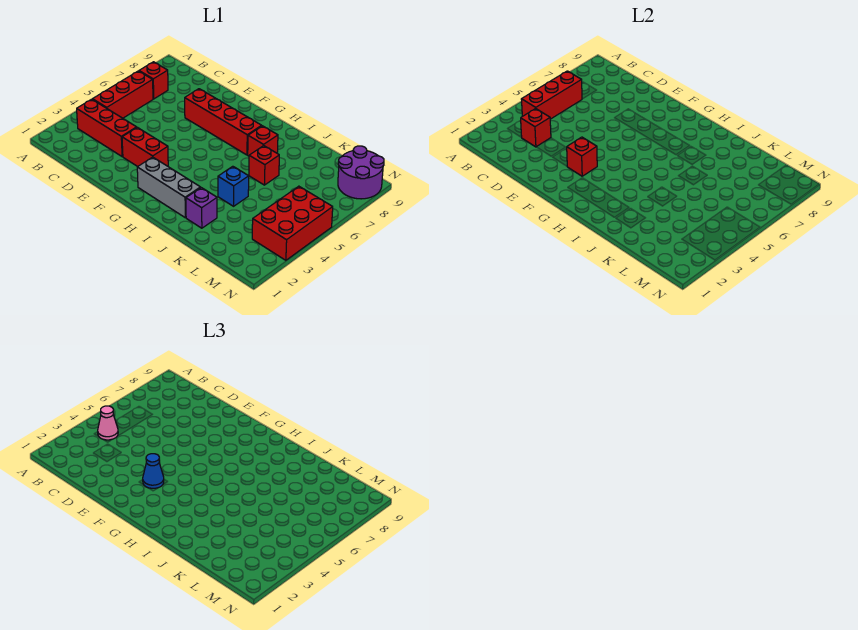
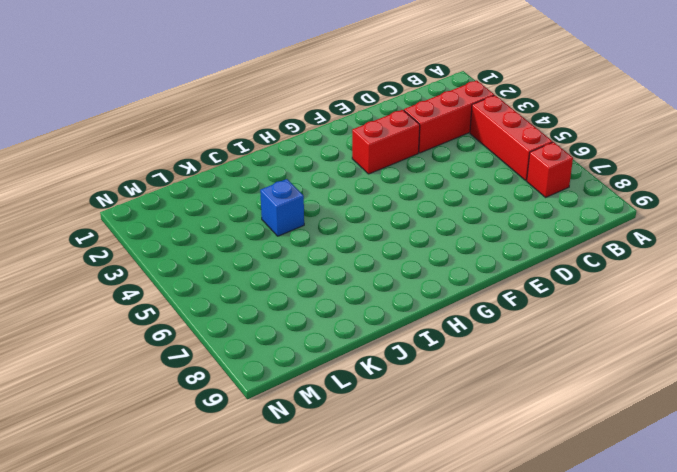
none -> red 1x4 brick [185,89,261,155]
none -> grey 1x3 brick [137,157,200,218]
none -> red 1x1 brick [248,126,278,156]

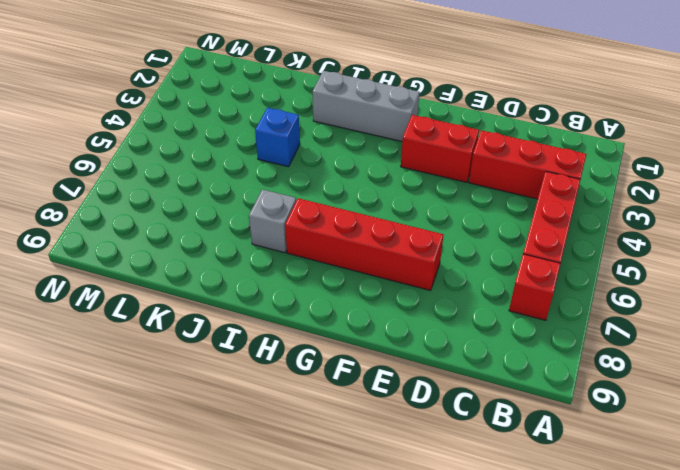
grey 1x1 brick [249,189,296,253] -> red 1x1 brick [248,126,278,156]
none -> purple 1x1 brick [186,188,217,228]
none -> red 1x1 brick [249,146,279,185]
none -> red 2x3 brick [252,186,333,260]

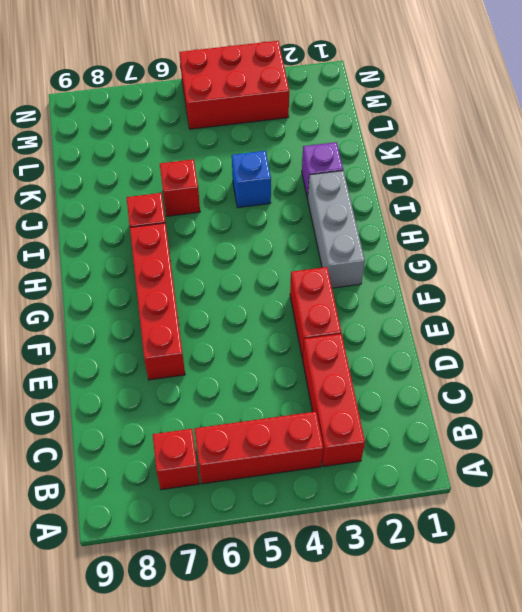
none -> purple 2x2 round brick [338,146,384,199]
none -> red 1x3 brick [521,71,582,119]
none -> red 1x1 brick [521,109,551,147]

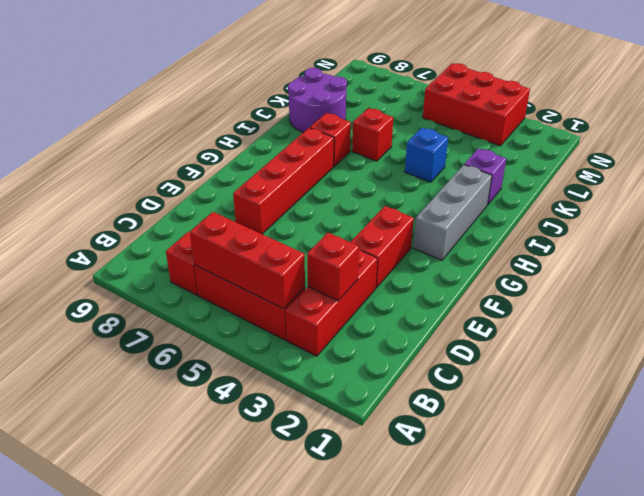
purple 2x2 round brick [288,68,347,132] -> purple 2x2 round brick moved to [338,146,384,199]
none -> red 1x1 brick [567,137,597,176]
none -> pink 1x1 cone [98,406,118,440]
none -> blue 1x1 cone [143,454,164,488]

